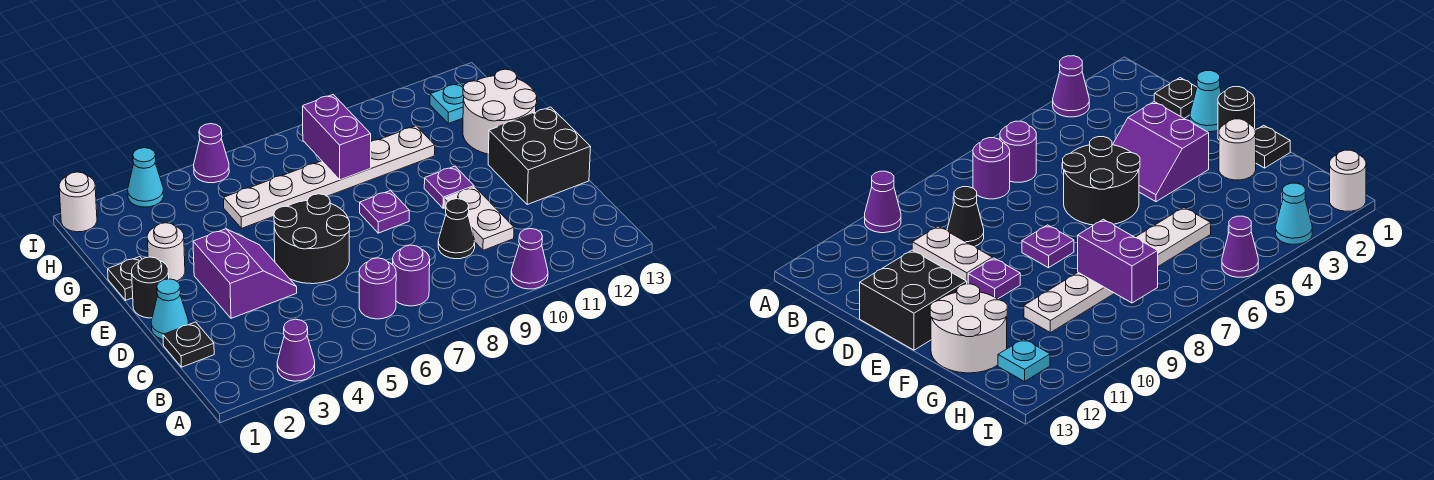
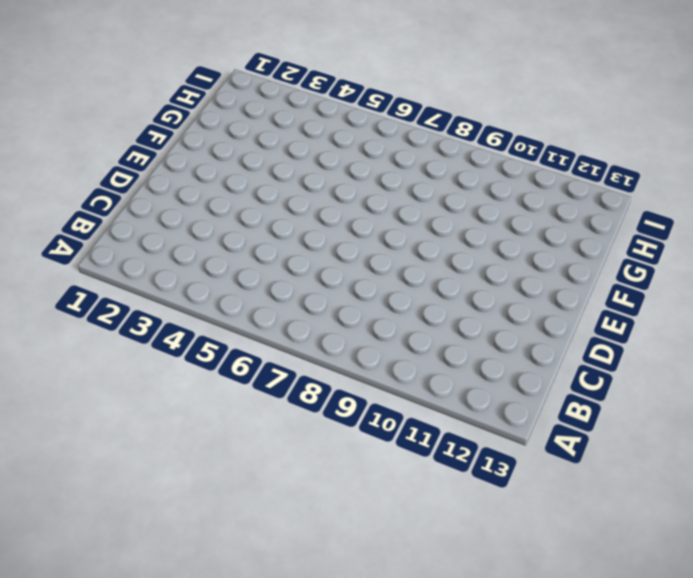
none -> purple 1x1 cone [277,319,315,381]
none -> purple 1x1 cone [511,229,548,289]
none -> purple 1x1 round brick [359,258,396,319]

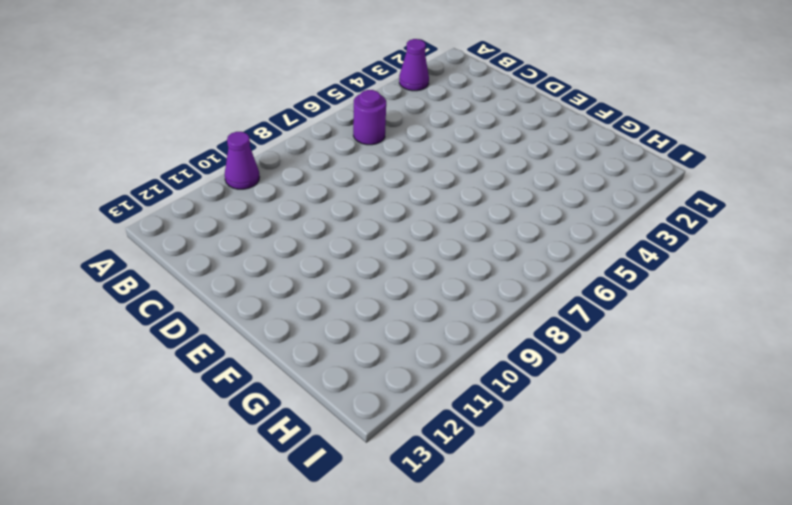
none -> purple 1x1 round brick [393,245,430,306]
none -> black 1x1 plate [163,322,214,367]
none -> black 1x1 cone [438,199,475,259]

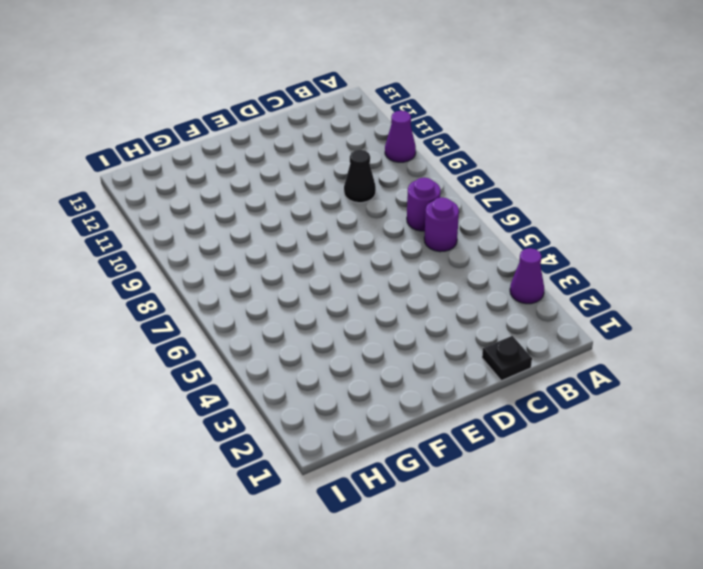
none -> white 1x2 plate [444,187,514,250]
none -> cyan 1x1 cone [151,279,188,339]
none -> purple 2x2 slope [193,229,297,318]

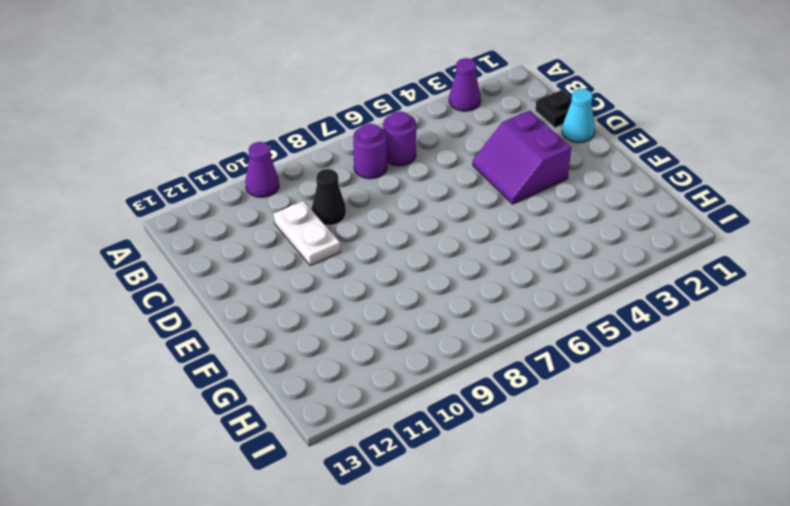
none -> black 2x2 round brick [274,194,350,284]
none -> black 2x2 brick [488,107,591,205]
none -> black 1x1 round brick [132,257,169,318]

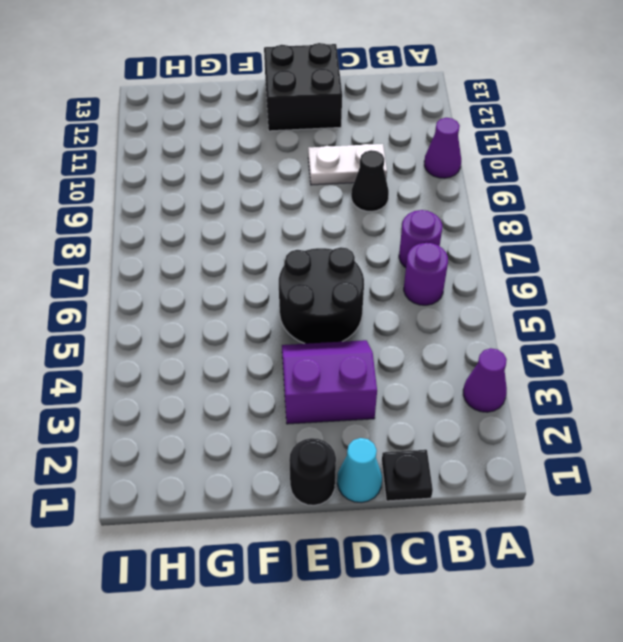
none -> purple 1x1 plate [360,190,409,233]
none -> purple 1x1 plate [424,166,474,208]
none -> black 1x1 plate [108,257,142,300]

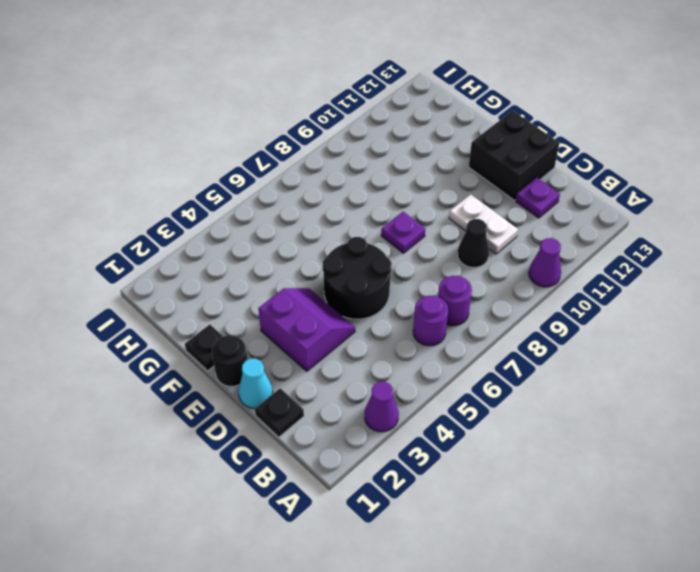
purple 1x1 plate [516,178,560,218] -> purple 1x1 plate moved to [424,166,474,208]
none -> white 1x1 round brick [147,223,185,281]
none -> white 2x2 round brick [463,69,537,154]
none -> white 1x6 plate [224,126,435,228]

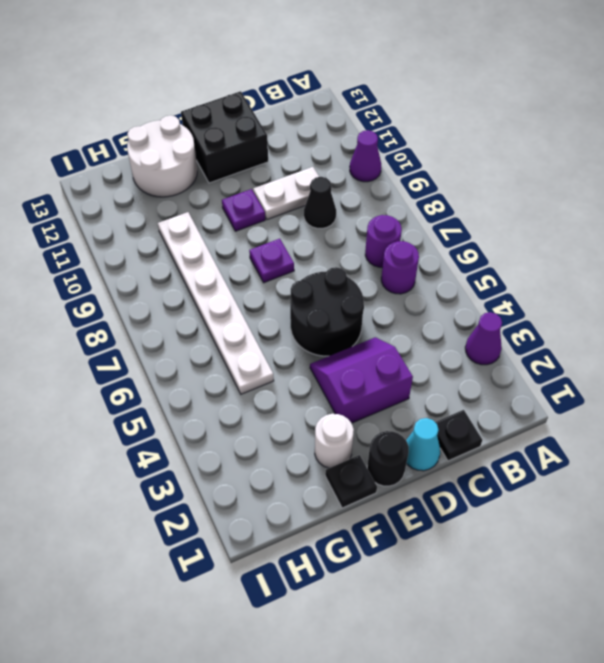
none -> cyan 1x1 plate [430,83,464,123]
none -> white 1x1 round brick [59,172,97,232]
none -> cyan 1x1 cone [128,148,164,207]

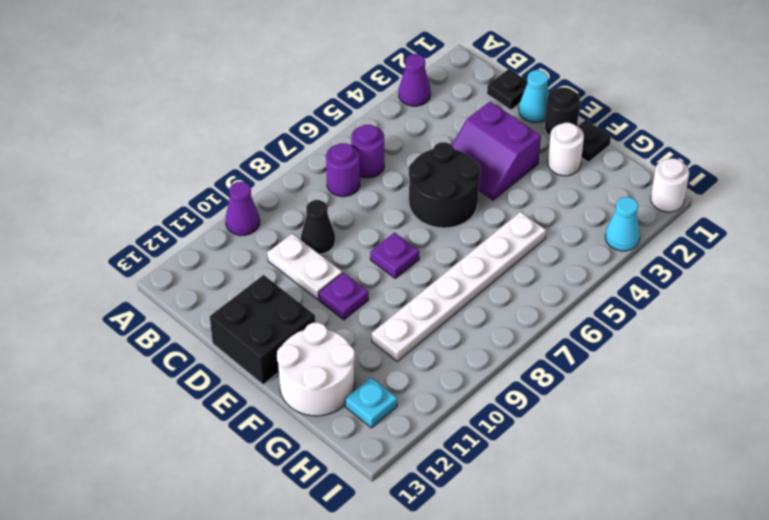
none -> purple 1x1 cone [194,124,229,183]
none -> purple 1x2 brick [303,95,371,180]

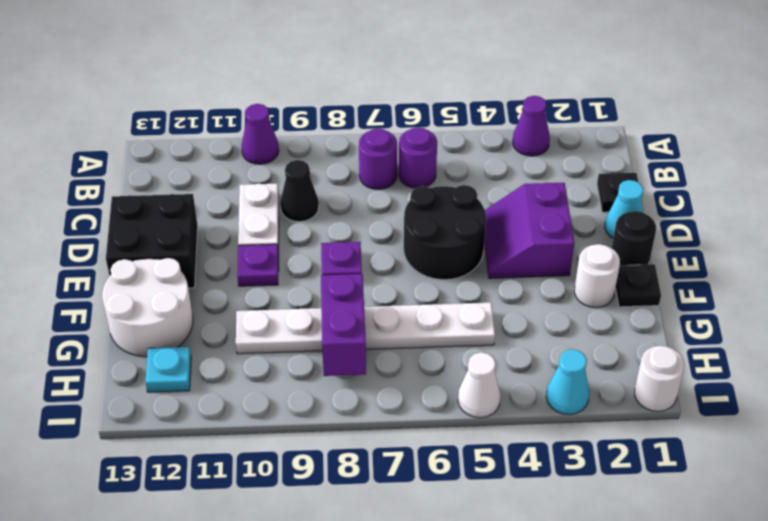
white 1x1 cone [458,352,501,418] -> purple 1x1 cone [194,124,229,183]

